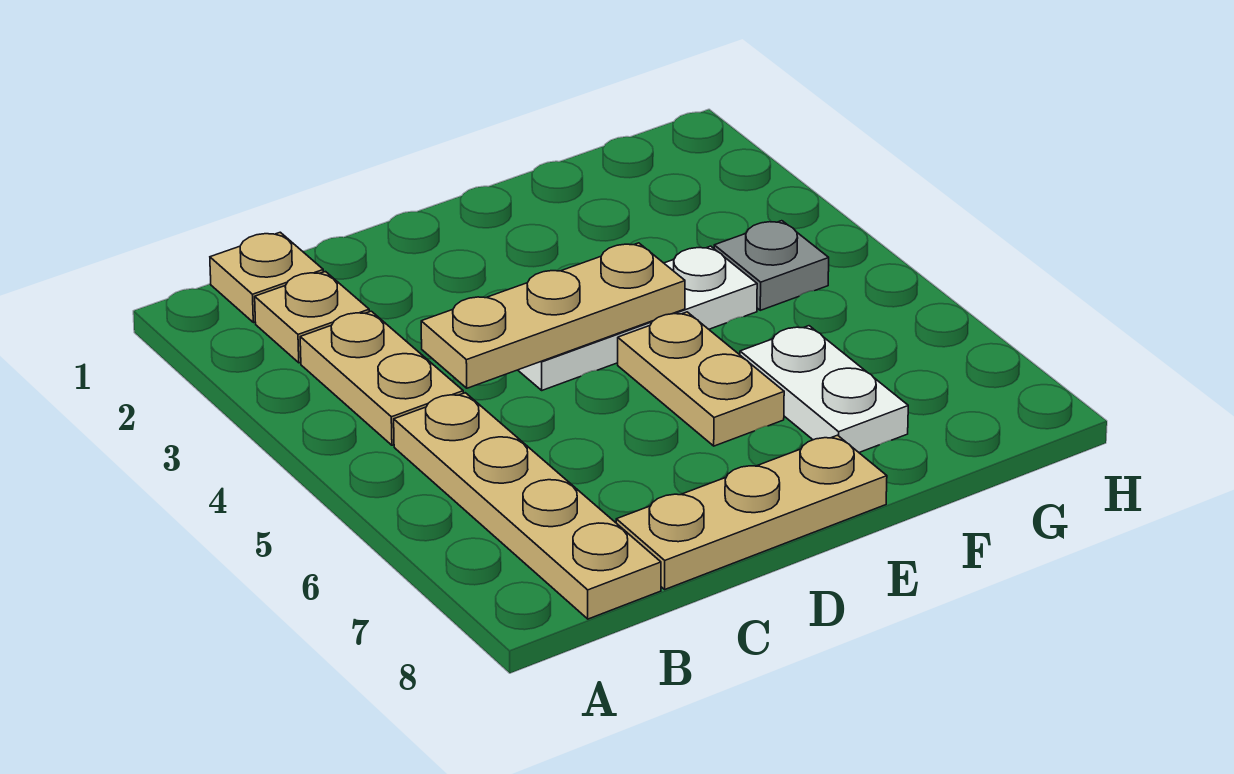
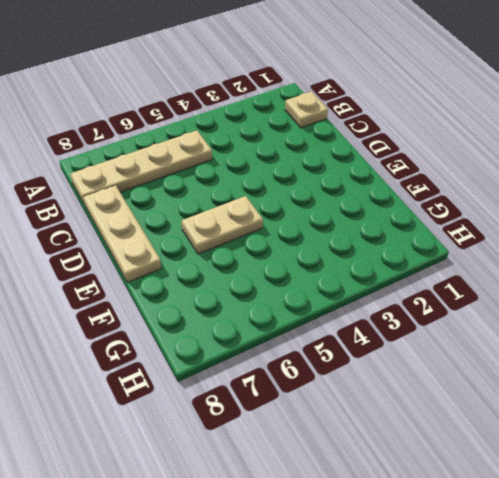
none -> tan 1x1 plate [255,272,369,363]
none -> tan 1x2 plate [300,311,463,445]

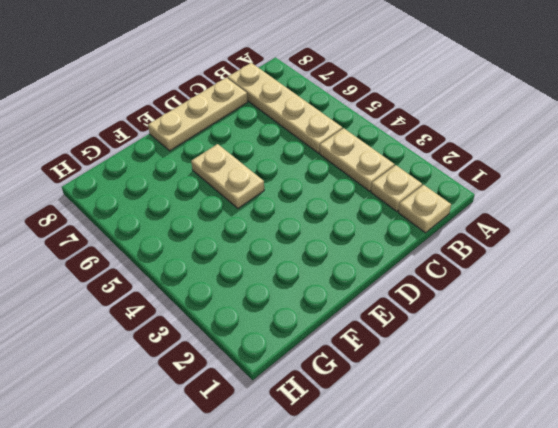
none -> white 1x3 plate [518,246,757,390]
none -> white 1x2 plate [740,326,908,452]

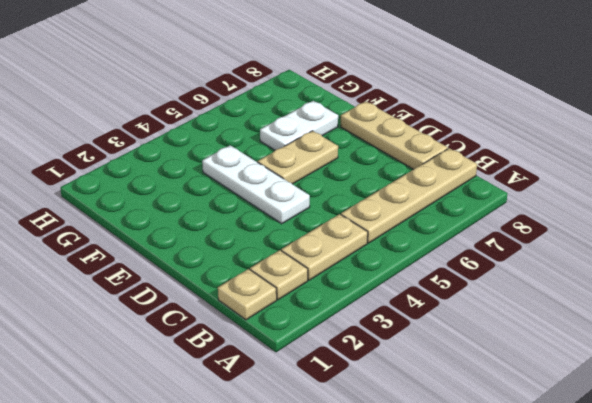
none -> grey 1x1 plate [714,221,829,310]
none -> tan 1x3 plate [421,243,685,388]

